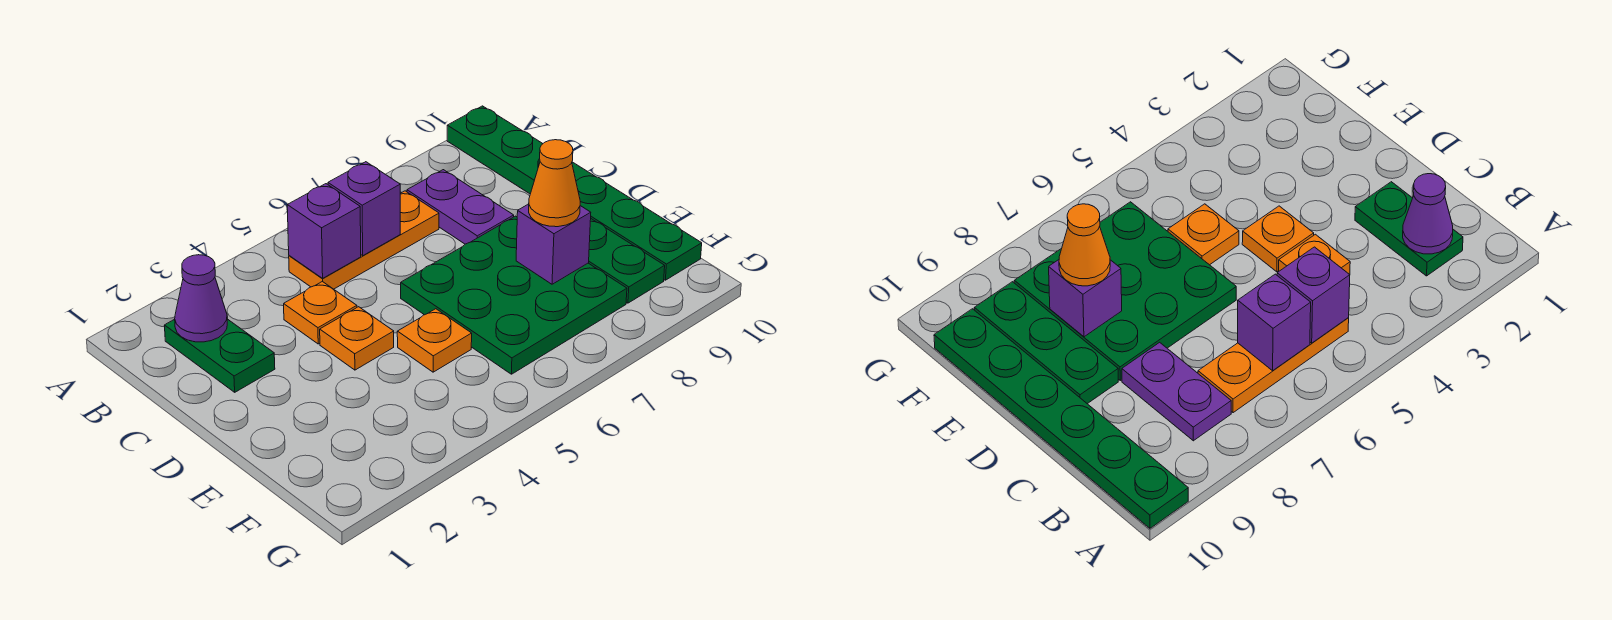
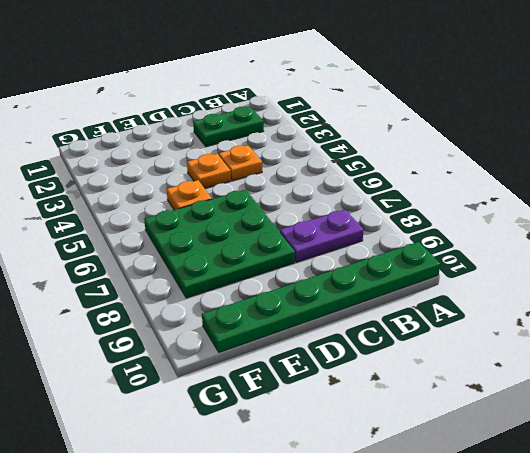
none -> orange 1x3 plate [289,191,439,289]
none -> green 1x3 plate [589,219,665,303]
none -> purple 1x1 cone [175,255,227,342]

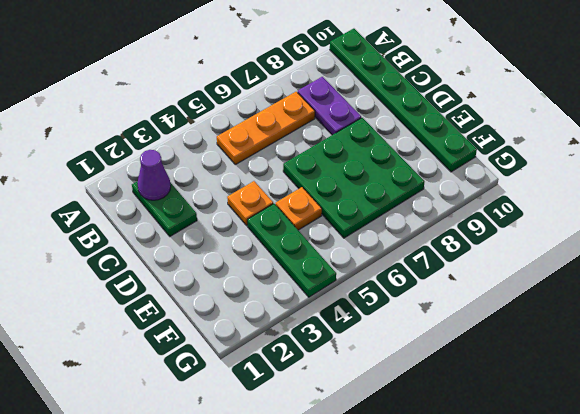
green 1x3 plate [247,204,336,297] -> green 1x3 plate moved to [589,219,665,303]
none -> orange 1x1 plate [284,281,357,344]
none -> purple 1x1 brick [287,184,361,278]
none -> purple 1x1 brick [328,162,400,256]

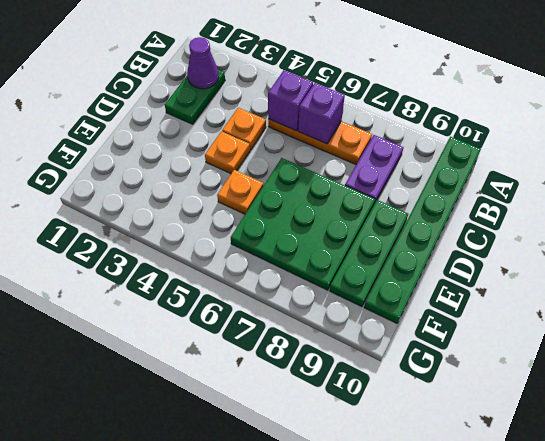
none -> purple 1x1 brick [516,204,591,284]
none -> orange 1x1 cone [529,140,580,227]

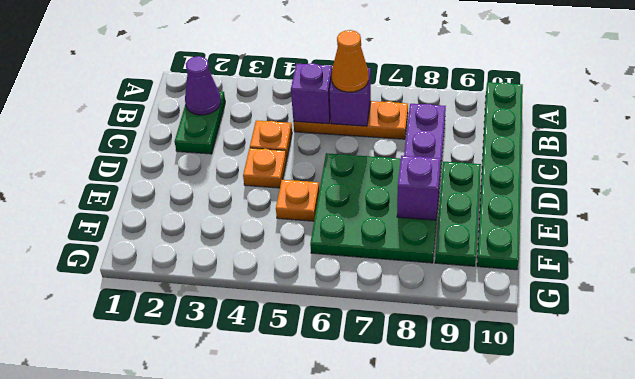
orange 1x1 cone [332,30,369,92] -> orange 1x1 cone moved to [529,140,580,227]

